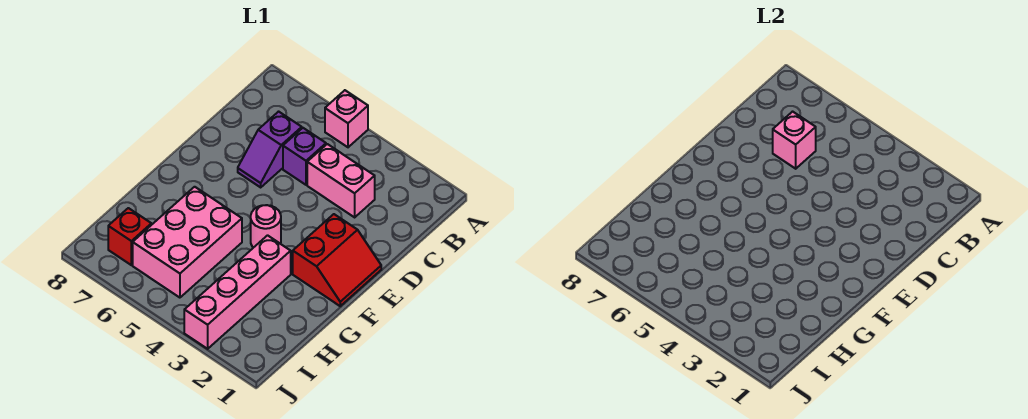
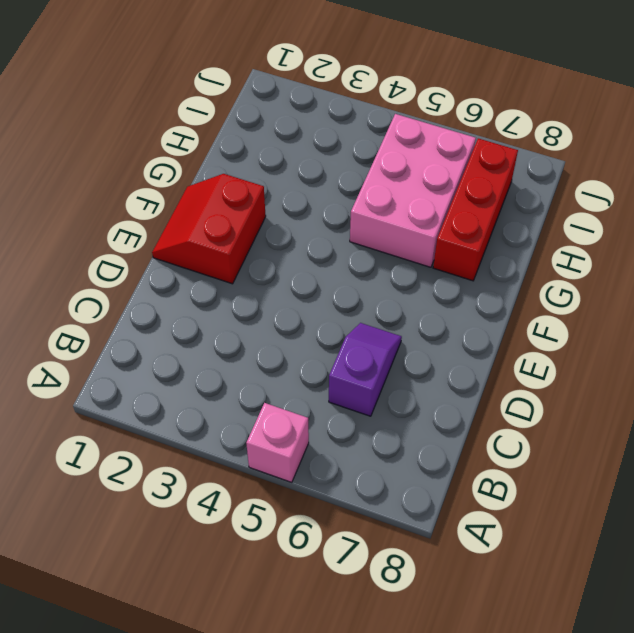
red 1x3 brick [433,138,518,281] -> red 1x1 brick [108,208,151,265]
none -> pink 1x2 brick [307,144,375,217]
none -> purple 1x1 brick [283,128,326,185]

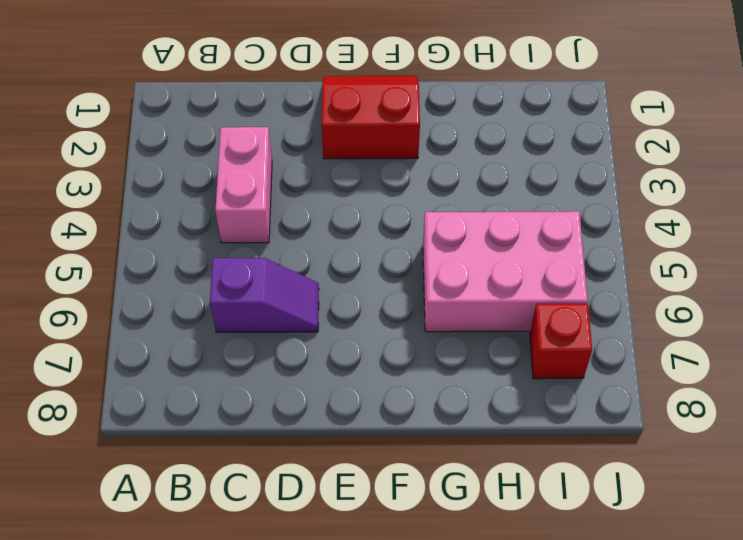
none -> pink 1x1 brick [325,90,368,147]
none -> purple 1x1 brick [283,128,326,185]

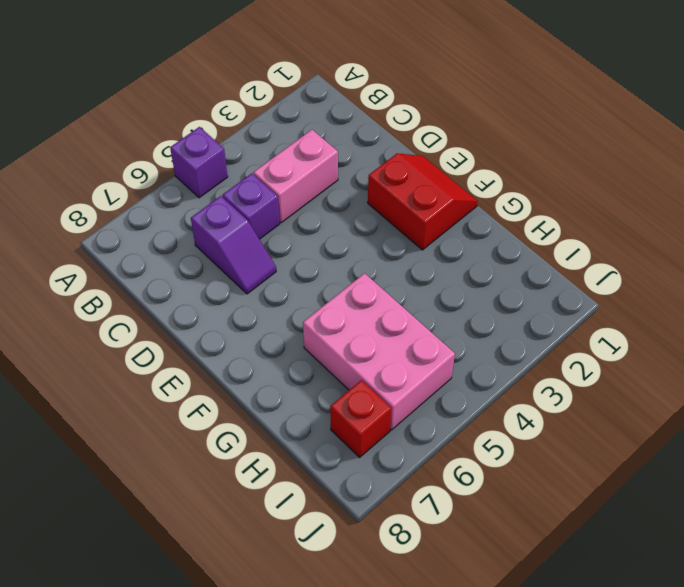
purple 1x1 brick [170,127,228,198] -> pink 1x1 brick [325,90,368,147]
none -> pink 1x1 round brick [251,205,281,248]
none -> pink 1x4 brick [184,235,291,349]

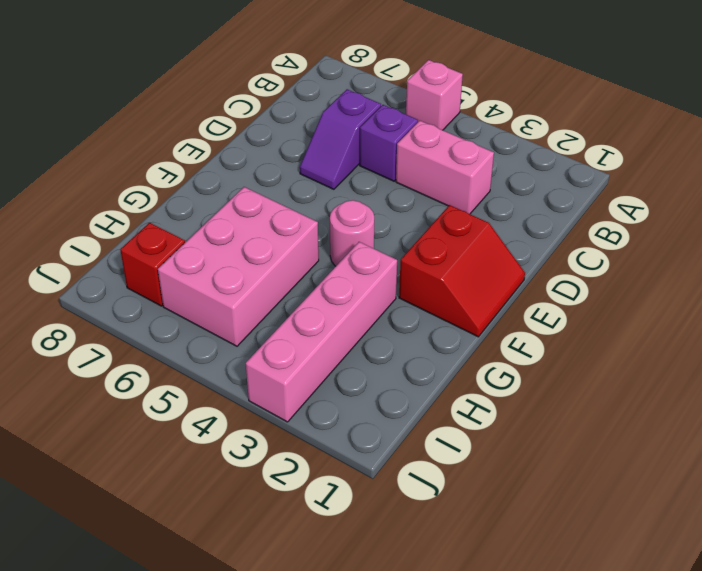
none -> pink 1x1 brick [773,112,816,169]

